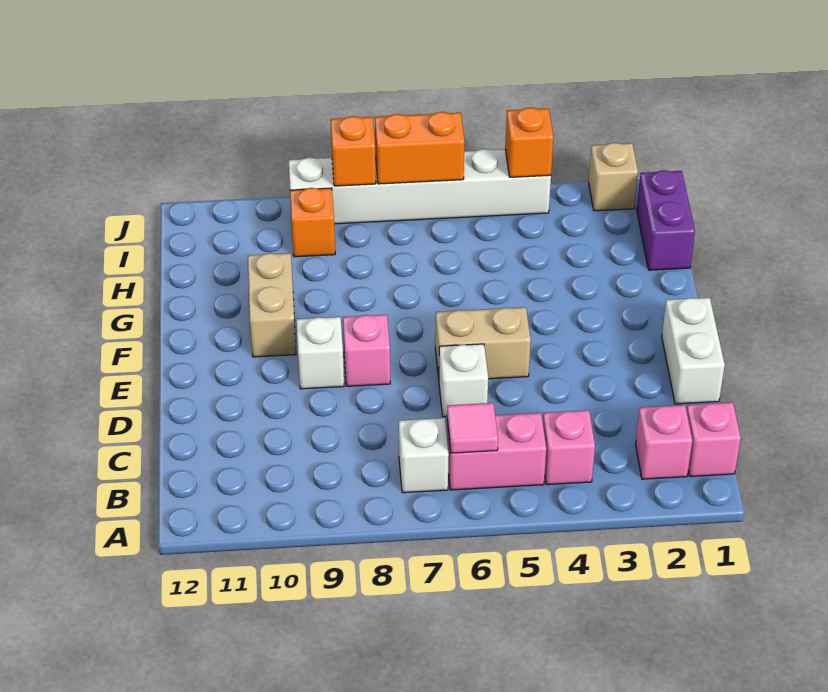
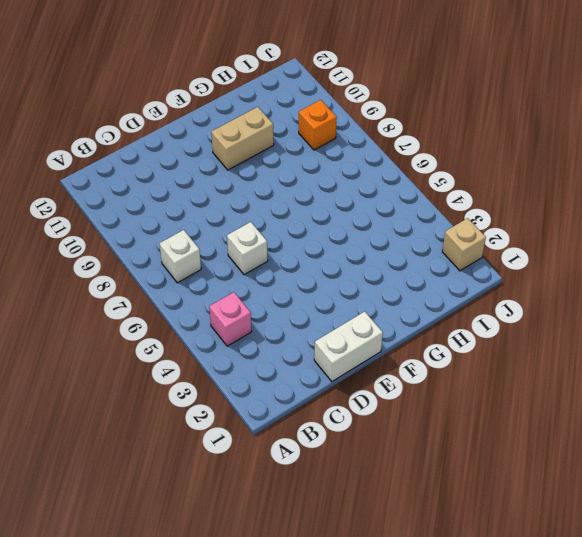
none -> pink 1x1 brick [687,402,741,477]
none -> pink 1x1 brick [636,405,692,479]
none -> pink 1x2 brick [447,413,546,490]

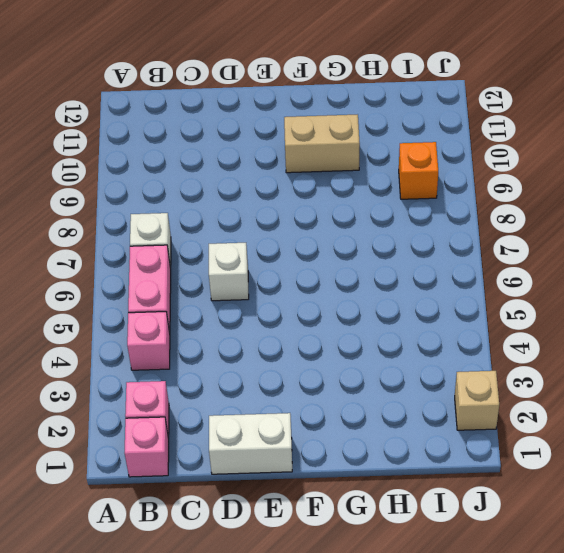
none -> tan 1x2 brick [435,307,531,379]
none -> pink 1x1 brick [343,314,390,386]
none -> white 1x1 brick [296,317,344,389]

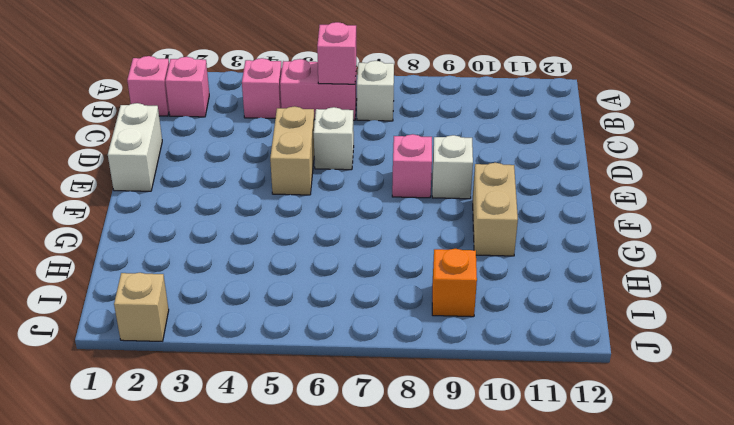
pink 1x1 brick [317,22,356,84] -> pink 1x1 tile [447,403,498,453]
tan 1x2 brick [270,106,315,195] -> tan 1x2 brick turned to [435,307,531,379]
none -> purple 1x2 brick [637,170,695,270]
none -> white 1x6 brick [289,149,551,224]
none -> orange 1x1 brick [505,108,553,177]

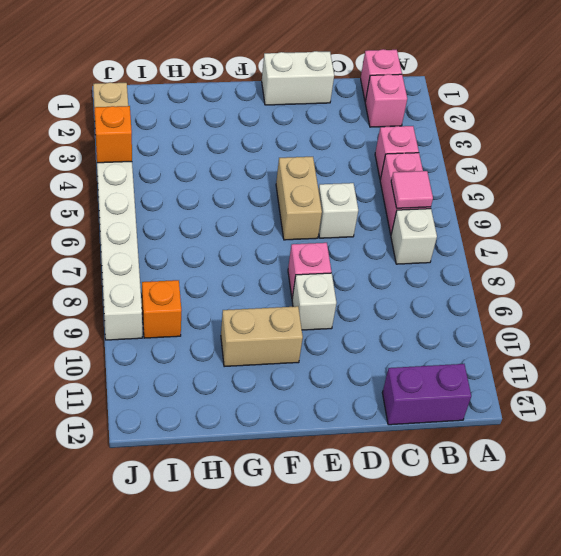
purple 1x2 brick [382,364,471,425] -> purple 1x2 brick moved to [637,170,695,270]
none -> orange 1x2 brick [375,112,464,184]
none -> orange 1x1 brick [331,116,376,186]

